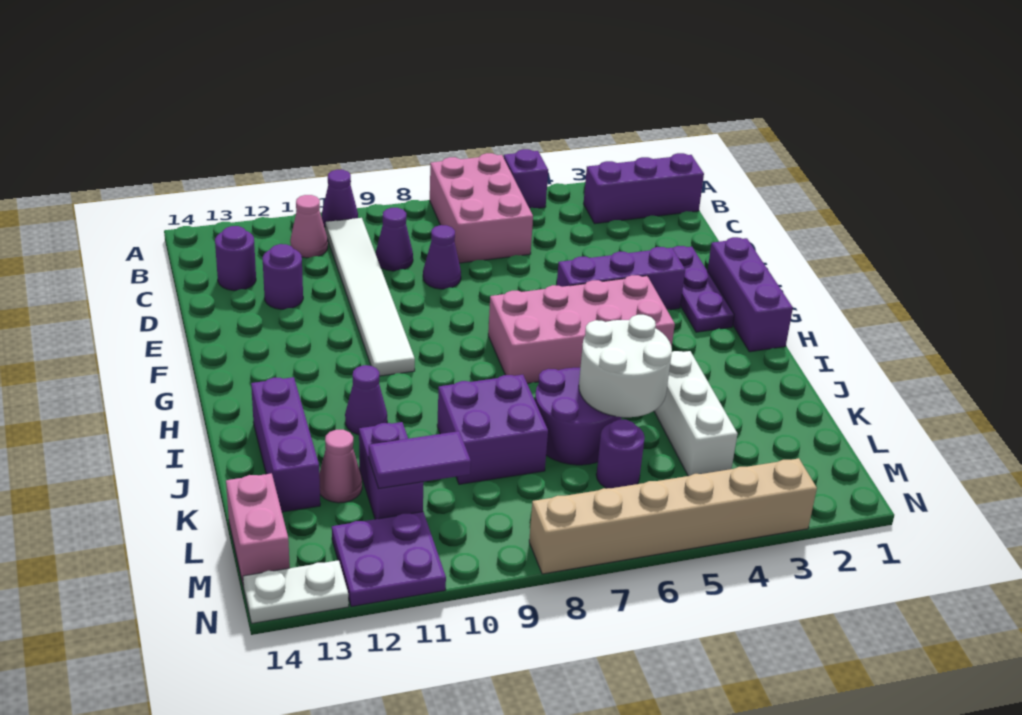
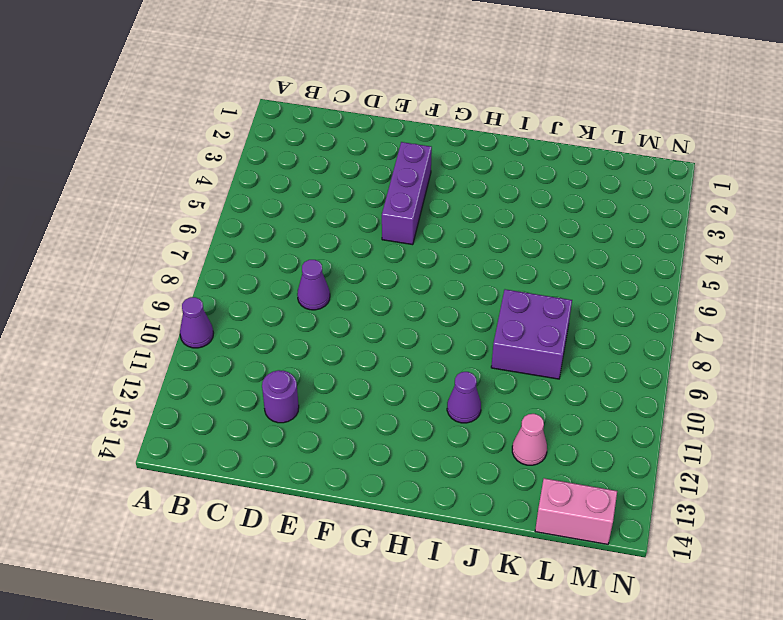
none -> purple 1x1 brick [504,149,548,208]
none -> pink 2x3 brick [430,153,533,263]
none -> purple 1x3 brick [584,153,704,224]

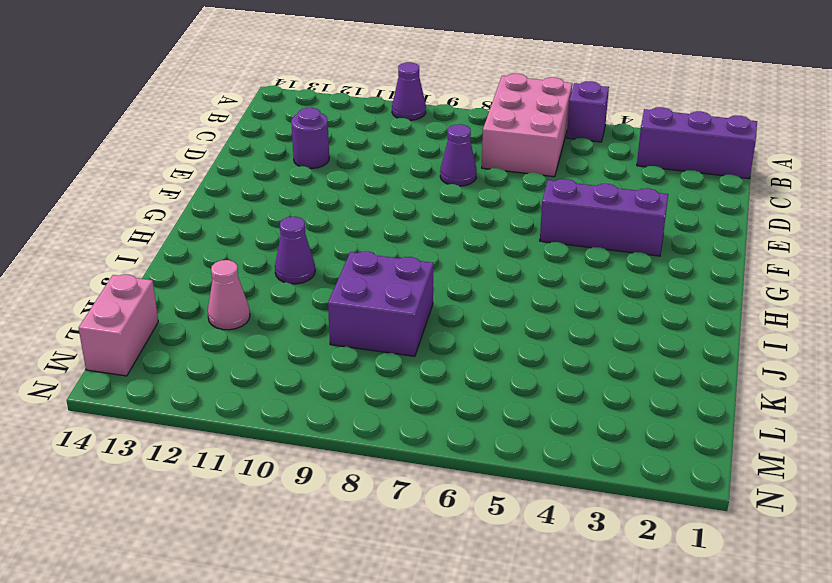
none -> white 1x6 tile [326,218,415,376]
none -> pink 1x1 cone [290,195,328,258]
none -> purple 1x1 cone [376,208,413,271]

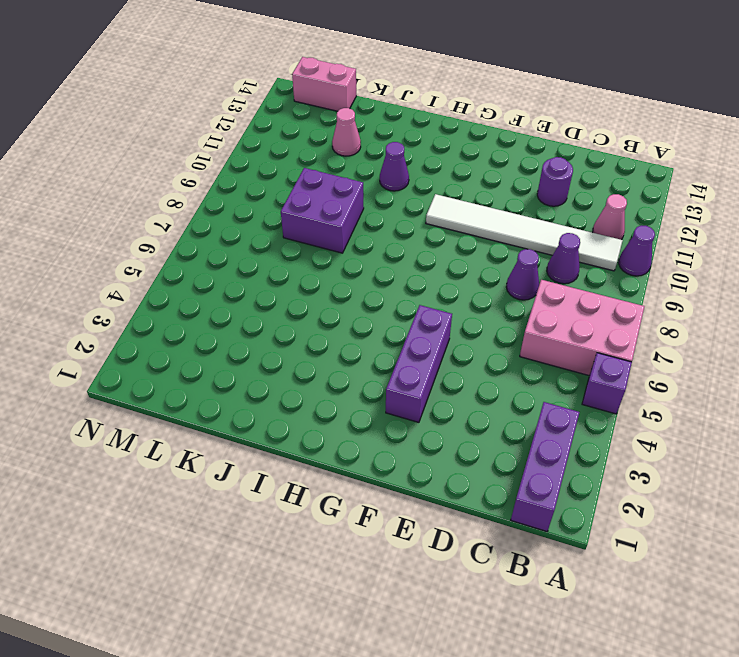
none -> purple 1x1 round brick [215,226,256,291]
none -> purple 1x3 plate [673,246,734,332]
none -> purple 1x3 brick [707,237,793,352]

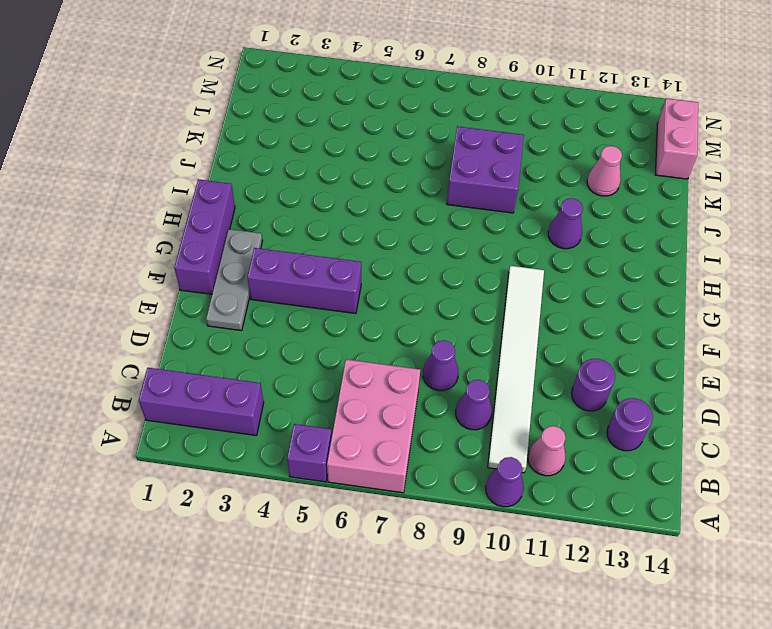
grey 1x3 plate [206,229,262,331] -> purple 1x3 plate [673,246,734,332]
none -> pink 2x4 brick [488,275,675,383]
none -> purple 1x3 brick [251,377,320,512]
none -> white 1x3 brick [654,351,737,476]

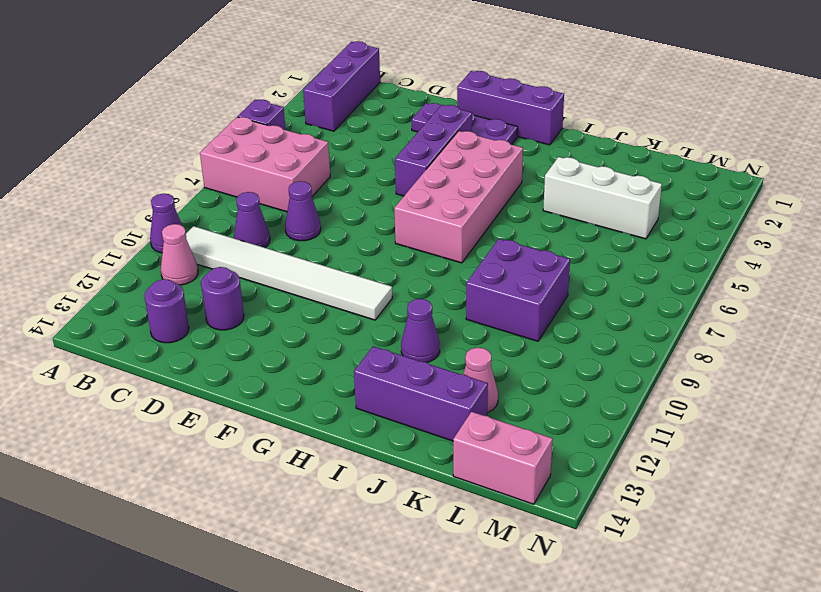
none -> purple 2x2 round brick [535,368,622,465]
none -> purple 1x2 brick [359,422,424,519]
none -> purple 1x1 round brick [596,420,645,488]

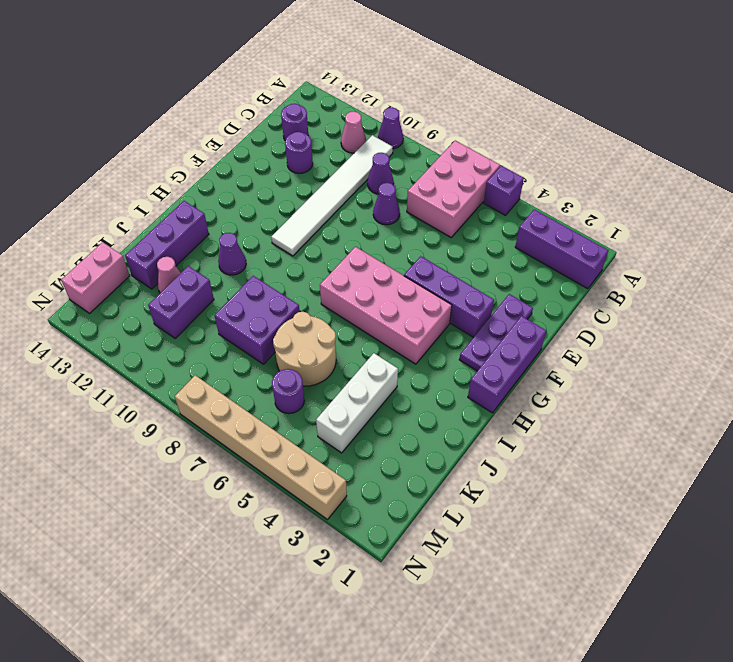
tan 2x2 round brick [273,312,336,386] -> purple 2x2 round brick [535,368,622,465]
none -> purple 2x2 plate [332,512,446,607]
none -> white 1x2 plate [243,560,349,623]
none -> white 2x2 round brick [579,315,672,417]

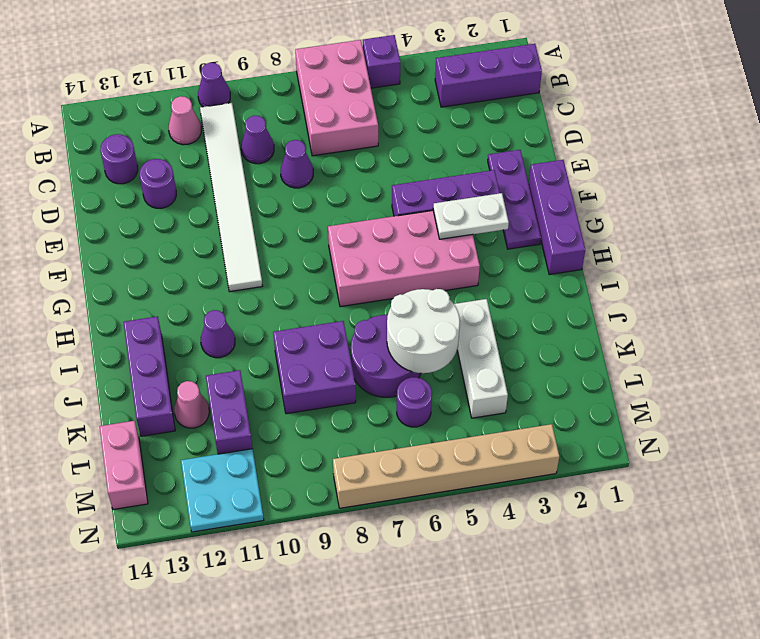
white 1x2 plate [433,193,509,239] -> white 1x2 plate moved to [243,560,349,623]
cyan 2x2 plate [181,449,264,532] -> purple 2x2 plate [332,512,446,607]
none -> purple 1x2 tile [369,431,471,488]

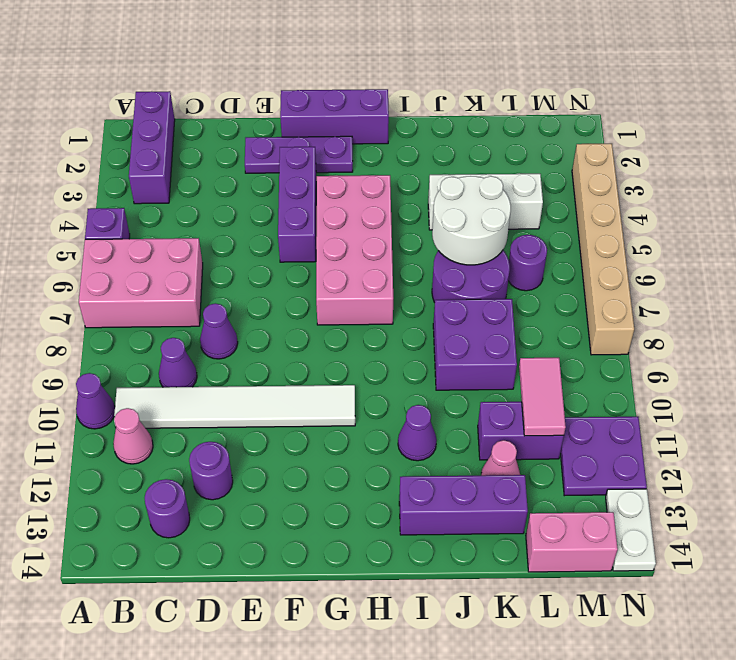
pink 1x2 tile [519,358,566,436] -> purple 1x2 tile [369,431,471,488]

